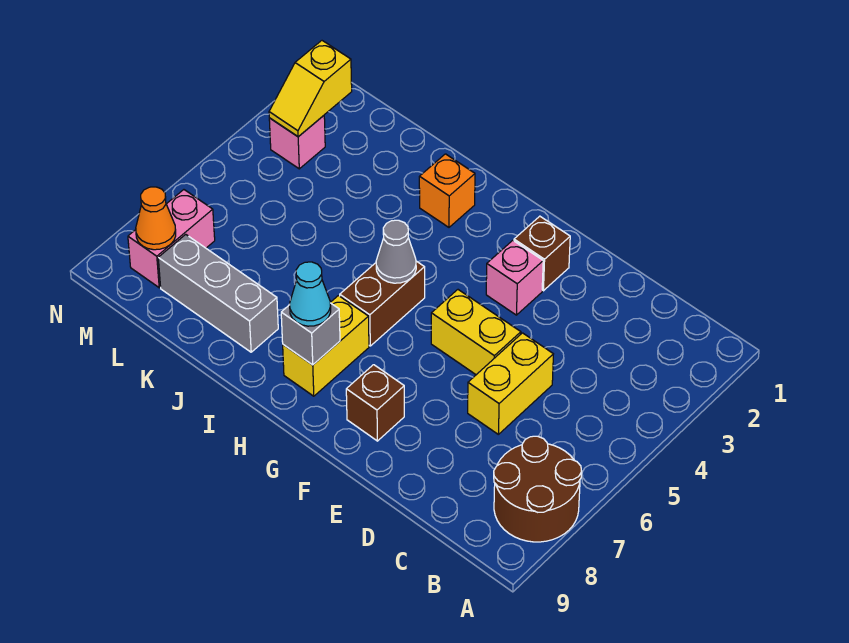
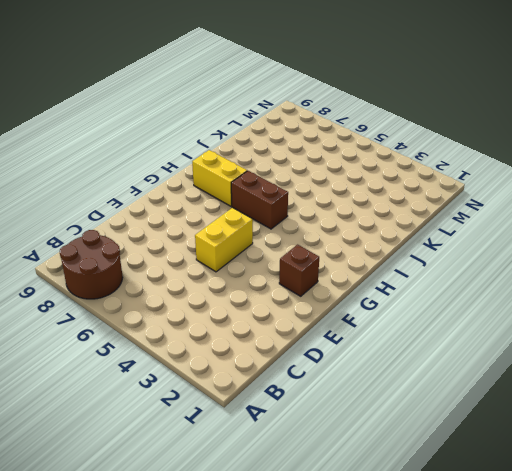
none -> yellow 1x2 brick [468,333,553,434]
none -> pink 1x1 brick [486,240,543,315]
none -> brown 1x1 brick [346,365,404,441]

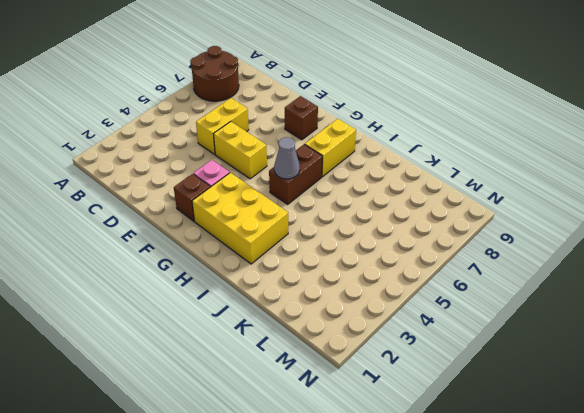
yellow 2x3 brick [192,173,288,264] -> orange 1x1 brick [419,154,475,227]
none -> grey 1x3 brick [158,234,278,352]
none -> pink 1x1 brick [269,116,325,169]
none -> pink 1x2 brick [128,190,215,288]

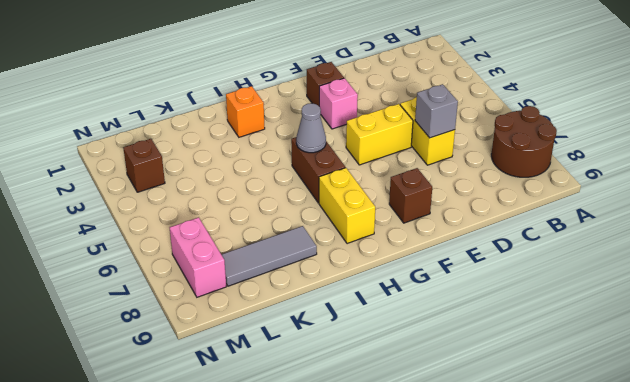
grey 1x1 brick [415,84,458,138] -> grey 1x1 brick moved to [281,303,340,365]
grey 1x3 tile [221,226,317,286] -> grey 1x3 brick [158,234,278,352]
brown 1x1 brick [123,139,165,192] -> pink 1x1 brick [269,116,325,169]
none -> yellow 1x2 slope [269,41,352,137]
none -> orange 1x1 cone [136,187,176,250]
none -> cyan 1x1 cone [290,262,331,326]

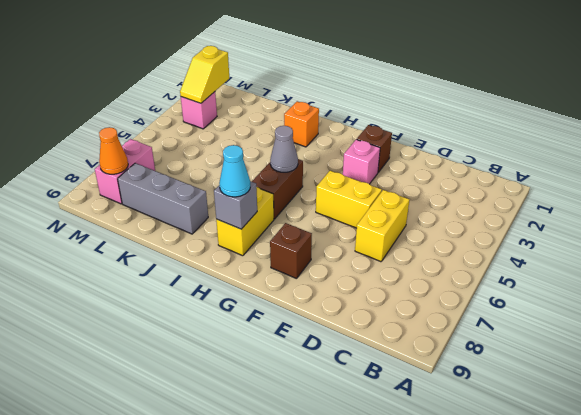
none -> brown 2x2 round brick [494,436,582,542]

